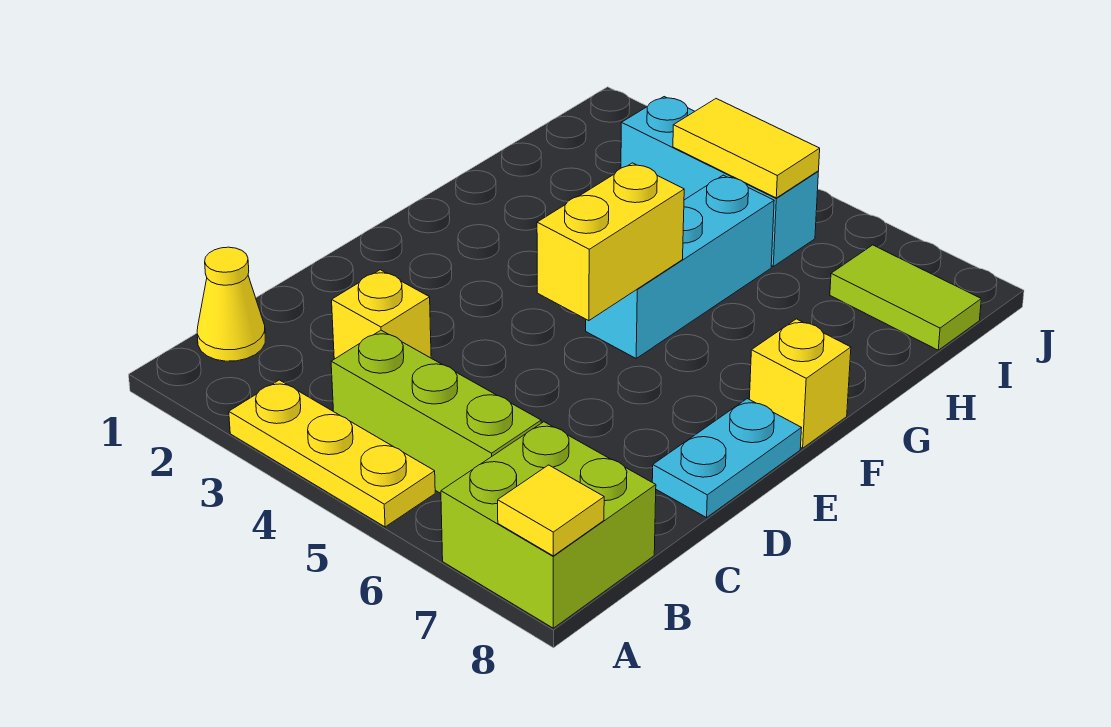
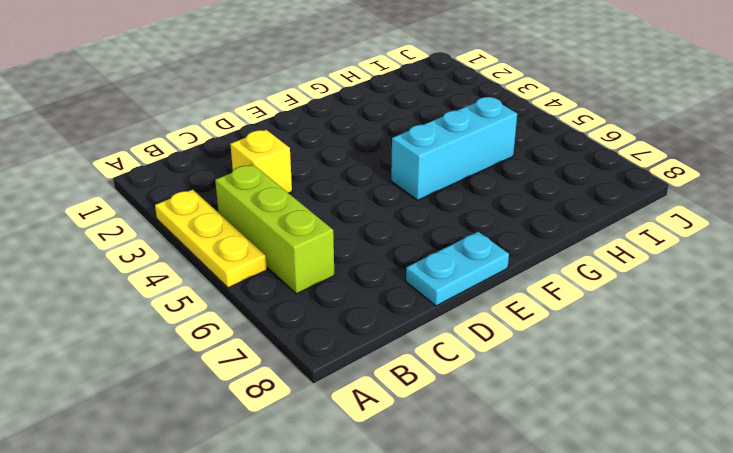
none -> lime 2x2 brick [441,422,656,628]
none -> yellow 1x1 cone [197,247,265,361]
none -> yellow 1x1 brick [749,319,851,448]

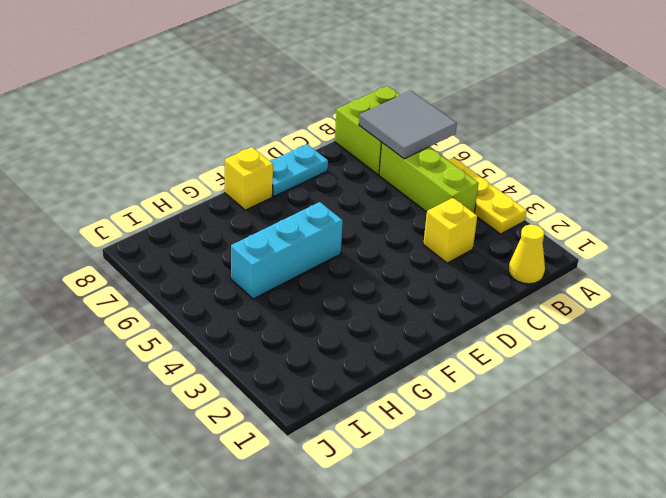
grey 2x2 tile [359,91,457,159] -> none
none -> cyan 1x3 brick [621,97,818,266]
none -> lime 1x2 tile [830,245,981,350]
none -> yellow 1x1 tile [498,465,604,556]

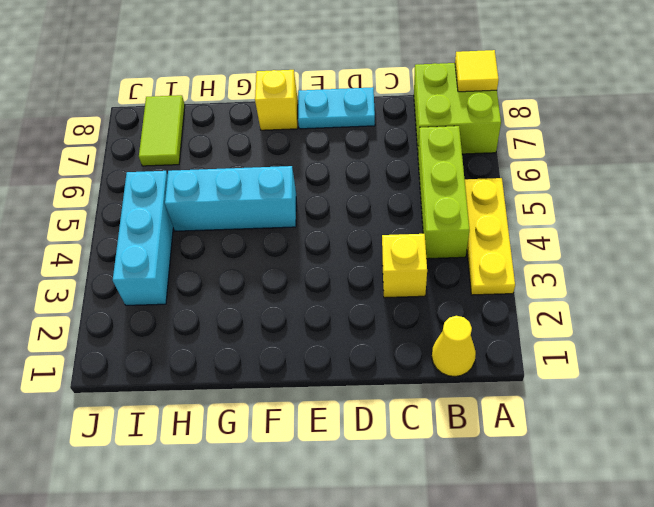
none -> yellow 1x2 brick [537,163,684,321]
none -> yellow 1x2 tile [673,99,820,198]

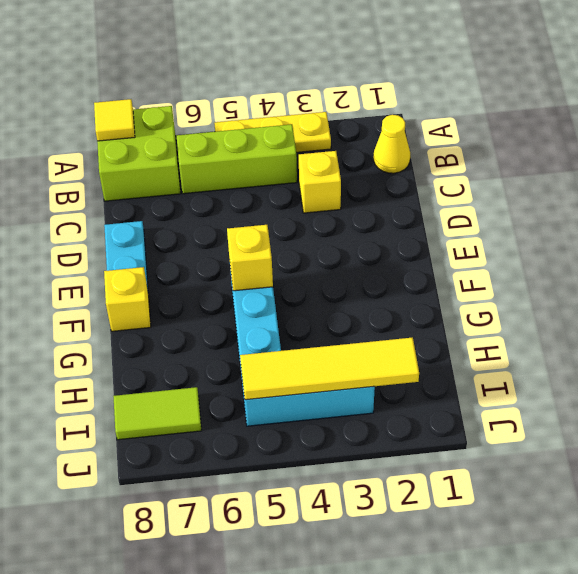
yellow 1x1 brick [227,225,273,291] -> yellow 1x2 brick [537,163,684,321]
yellow 1x4 tile [240,337,419,400] -> yellow 1x2 tile [673,99,820,198]

